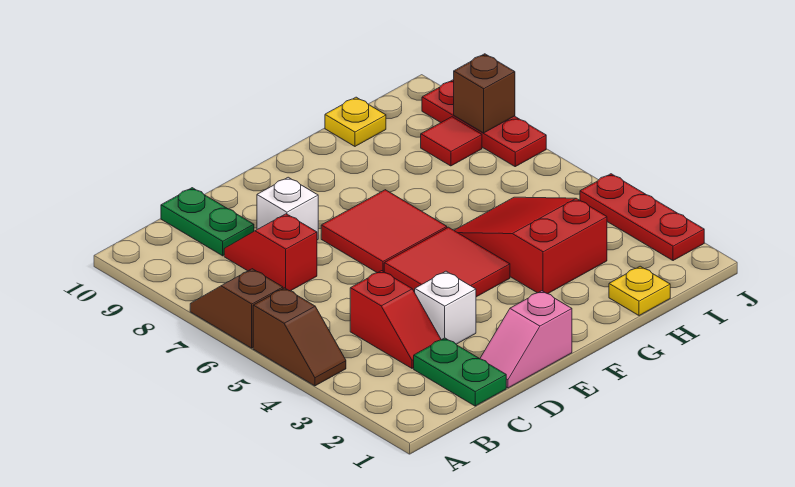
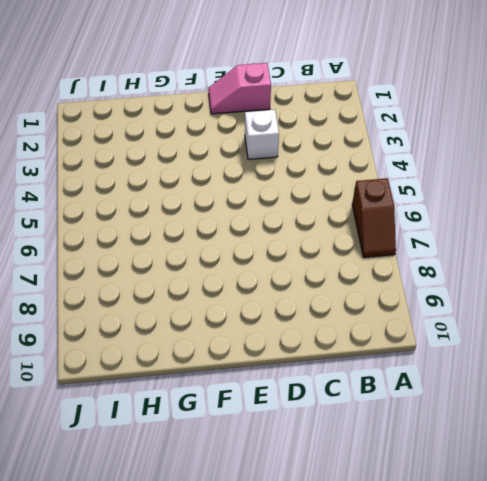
pink 1x2 slope [208,63,271,114] -> pink 1x2 slope turned to [480,291,572,388]
none -> brown 1x2 slope [253,288,346,386]
none -> green 1x2 plate [414,338,506,406]
none -> red 1x2 slope [350,271,441,368]

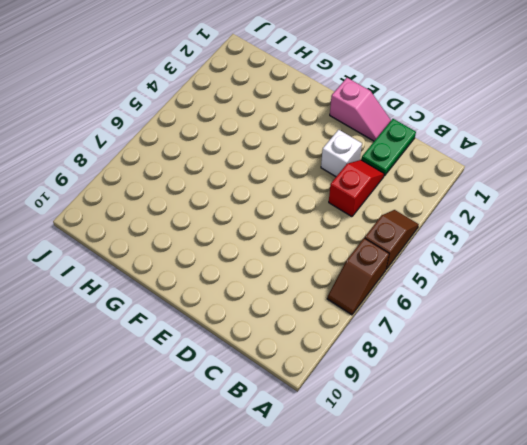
none -> red 1x2 slope [224,214,317,291]
none -> green 1x2 plate [161,188,254,256]
none -> white 1x1 brick [257,177,318,240]

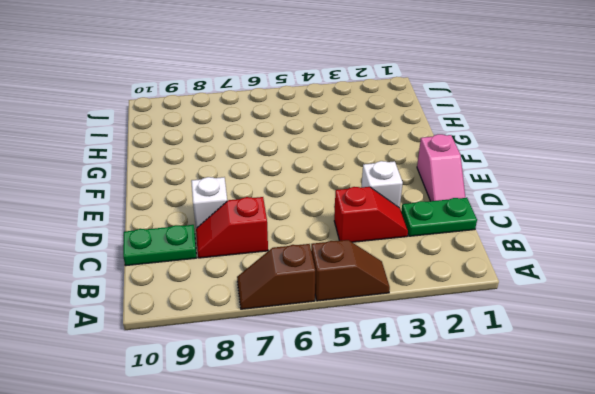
none -> red 2x2 tile [384,227,510,297]
none -> red 2x2 tile [321,190,447,273]
none -> red 2x3 slope [454,197,607,294]

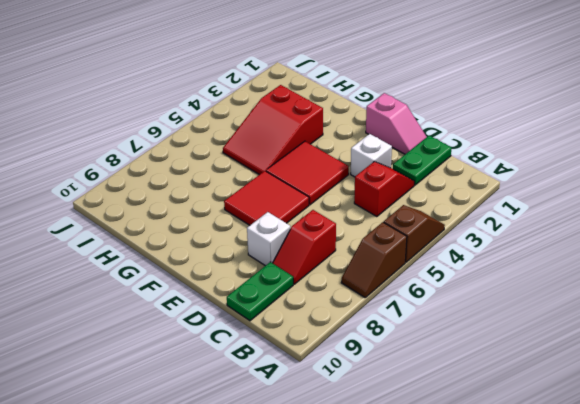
none -> yellow 1x1 plate [609,266,670,316]
none -> yellow 1x1 plate [325,97,386,146]
none -> red 1x1 tile [421,117,482,166]

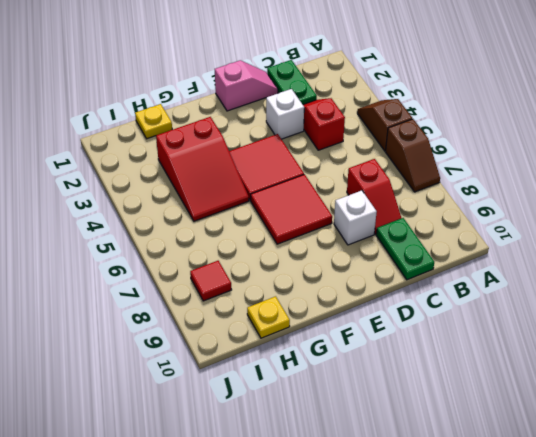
none -> red 1x3 plate [580,174,704,261]
none -> red 1x3 plate [422,80,546,167]
none -> brown 1x1 brick [454,54,515,133]

